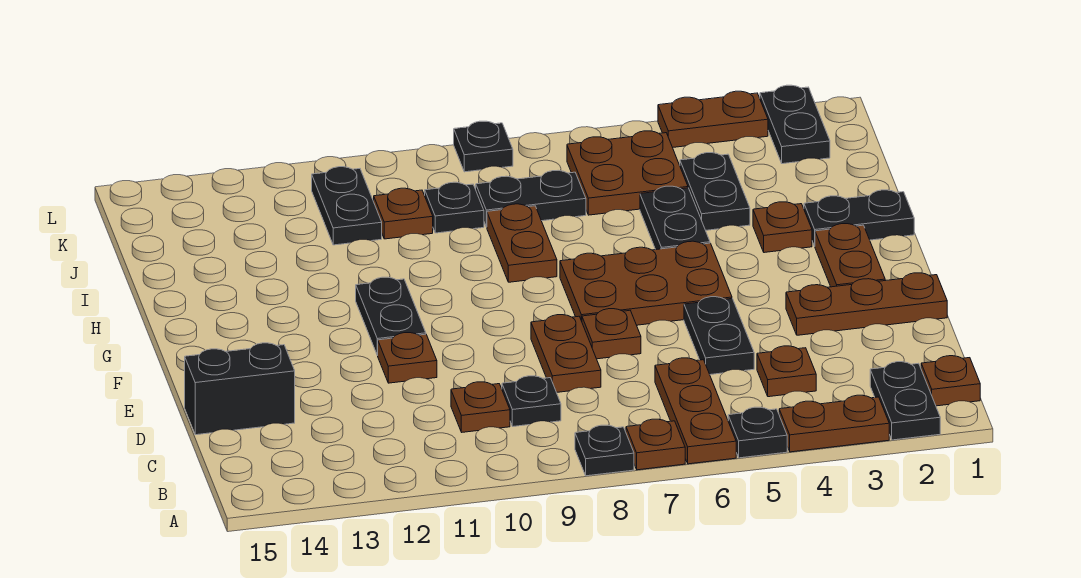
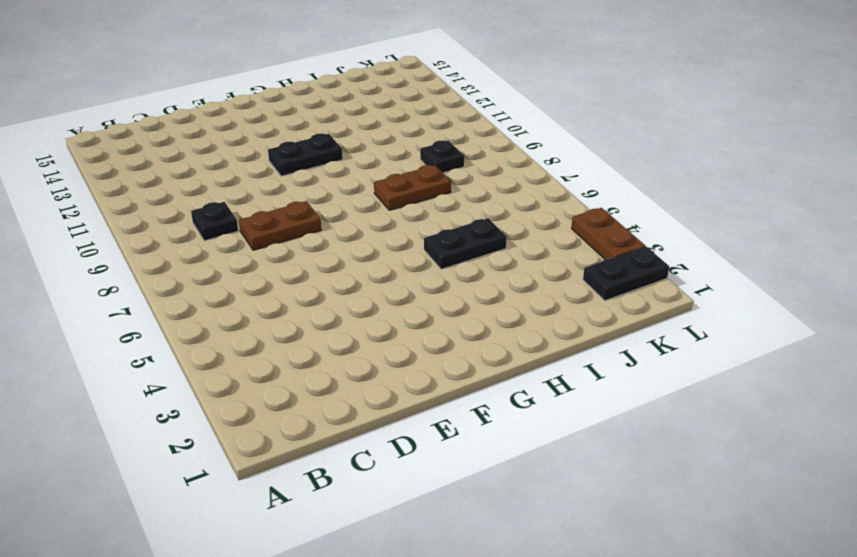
none -> black 1x2 plate [870,362,940,440]
none -> brown 1x2 plate [779,395,889,452]
none -> black 1x1 plate [728,407,787,458]
none -> brown 1x3 plate [655,358,736,464]

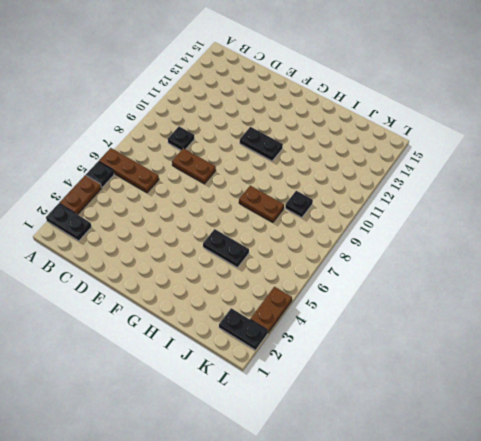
none -> brown 1x1 plate [626,419,685,470]
none -> black 1x1 plate [575,425,634,476]
none -> brown 1x1 plate [921,356,980,406]
none -> brown 1x1 plate [757,346,816,397]

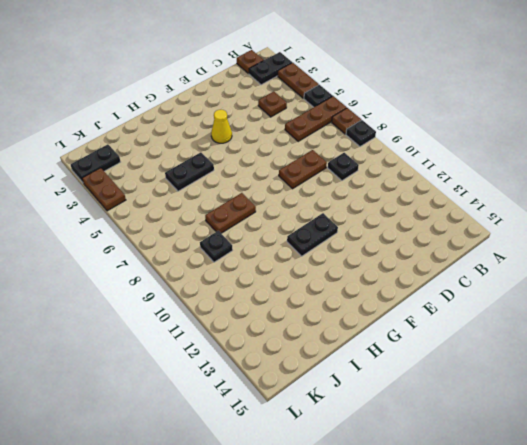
yellow 1x1 cone [211,110,232,143] -> none
none -> brown 1x1 plate [451,382,510,432]
none -> black 1x2 plate [684,297,754,375]
none -> black 1x2 brick [185,343,295,435]
none -> brown 1x3 plate [786,273,947,335]

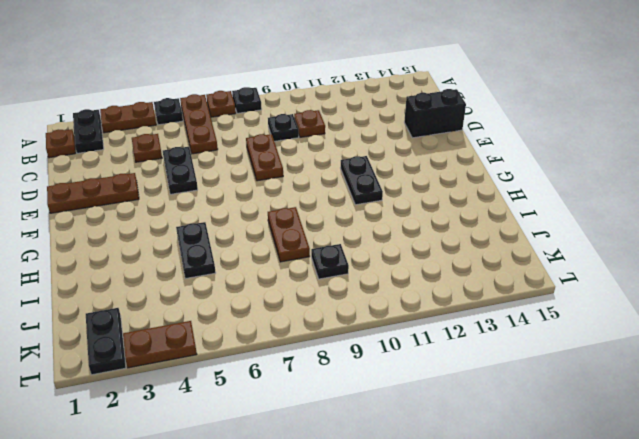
none -> brown 1x1 plate [582,309,641,359]
none -> brown 1x1 plate [377,333,437,383]
none -> brown 1x2 plate [815,224,885,287]
none -> brown 2x3 plate [560,241,732,325]

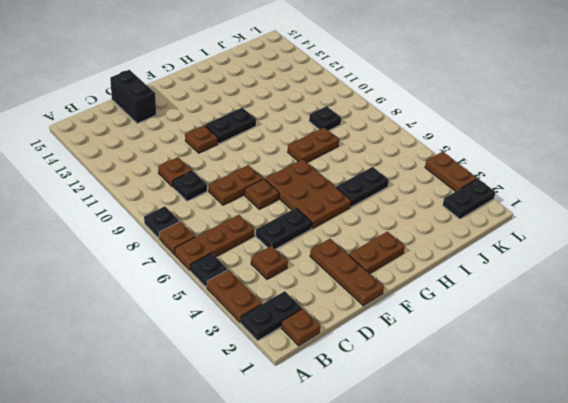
none -> black 1x2 plate [804,190,914,246]
none -> brown 1x1 plate [753,202,812,253]
none -> black 1x2 plate [680,153,750,230]
none -> brown 2x2 plate [567,131,688,215]

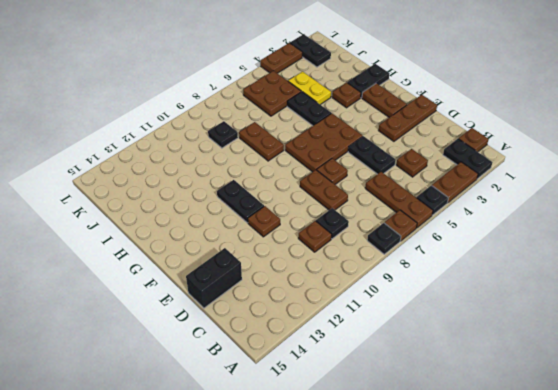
yellow 1x2 plate [288,72,331,105] -> black 1x2 plate [680,153,750,230]
none -> black 1x2 plate [476,170,586,227]
none -> brown 1x1 plate [374,188,433,239]
none -> black 1x2 plate [312,167,382,245]
none -> black 1x1 plate [454,121,513,172]

